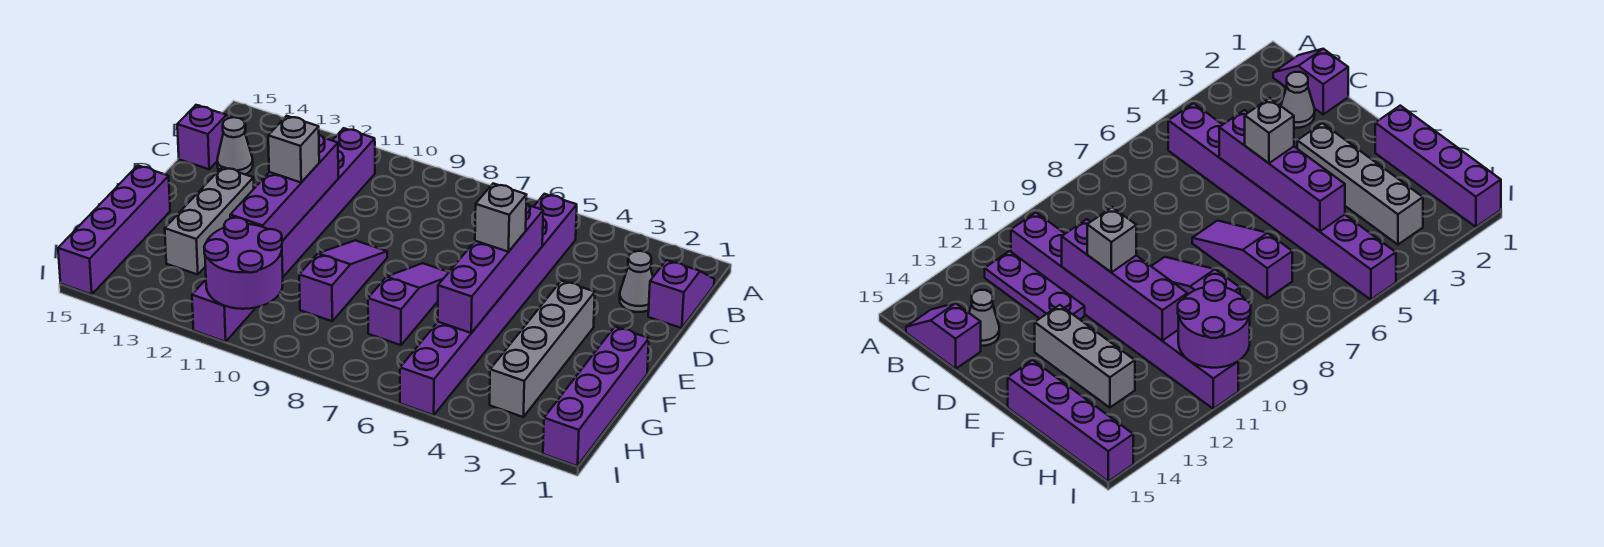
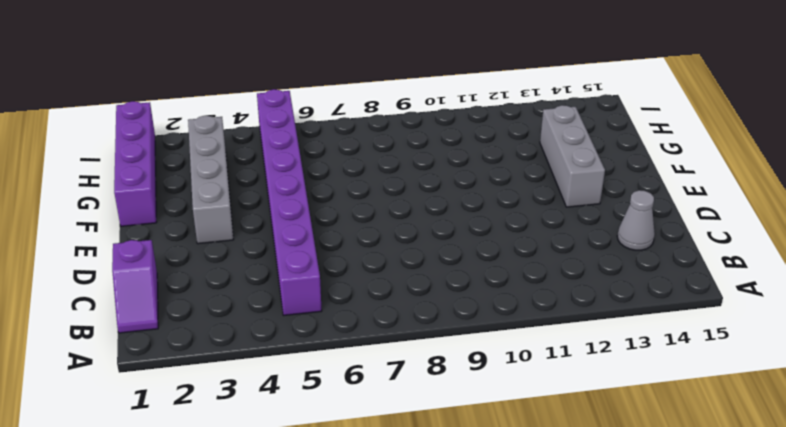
none -> purple 1x8 brick [192,128,375,342]
none -> purple 1x3 plate [985,251,1085,319]
none -> purple 1x2 slope [177,105,246,169]

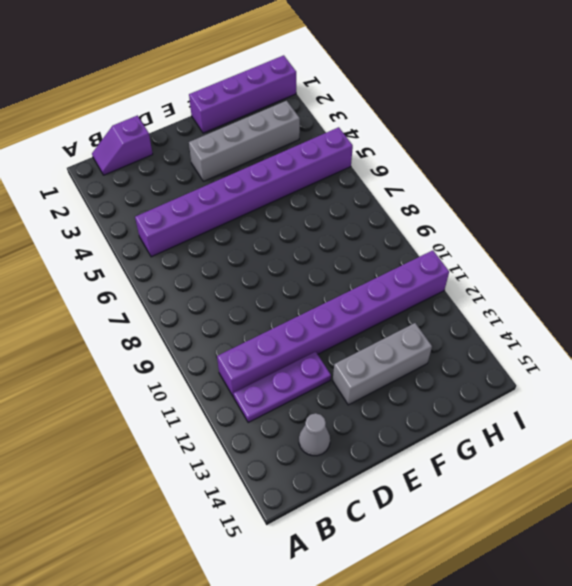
none -> purple 1x2 slope [177,105,246,169]
none -> grey 1x1 cone [620,251,653,312]
none -> purple 1x3 slope [368,263,449,345]

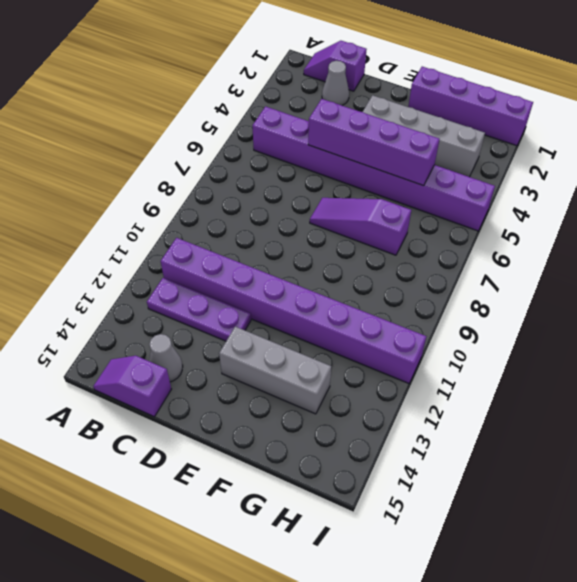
none -> purple 1x3 slope [299,240,387,321]
none -> purple 1x4 brick [58,165,170,294]
none -> purple 1x4 brick [230,135,338,241]

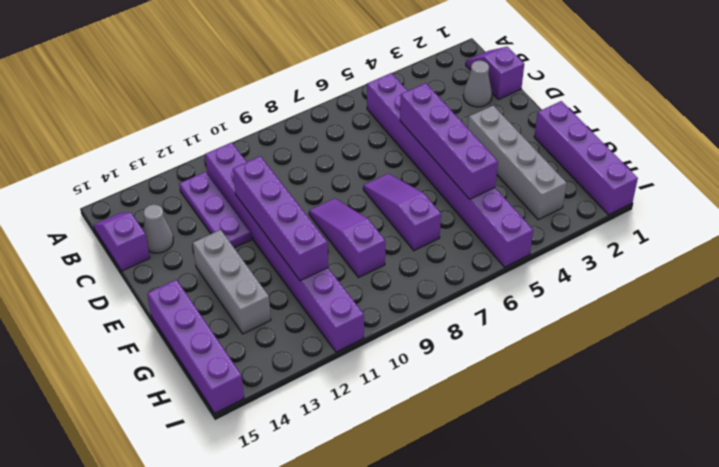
none -> purple 2x2 round brick [204,218,283,309]
none -> grey 1x1 brick [475,184,526,252]
none -> grey 1x1 brick [268,116,319,182]

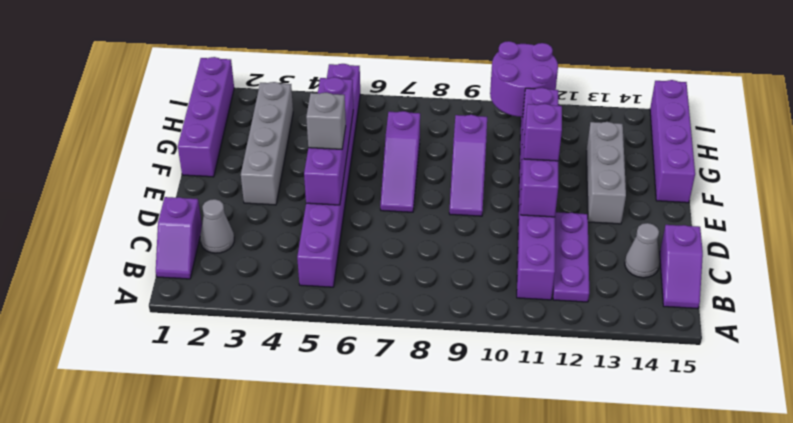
purple 1x1 brick [524,104,562,161] -> grey 1x1 brick [268,116,319,182]

